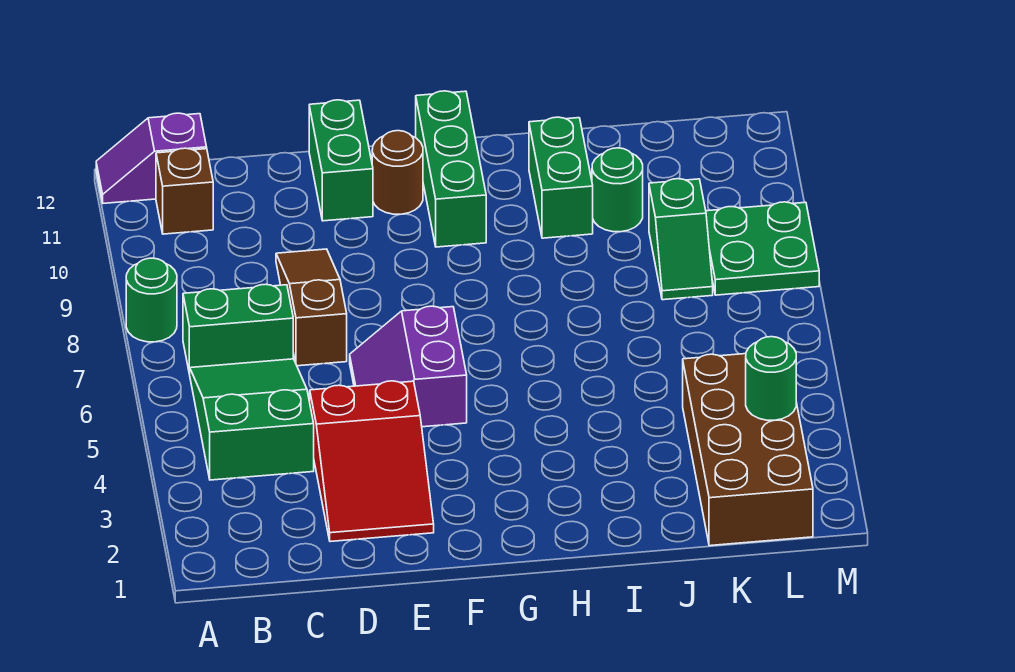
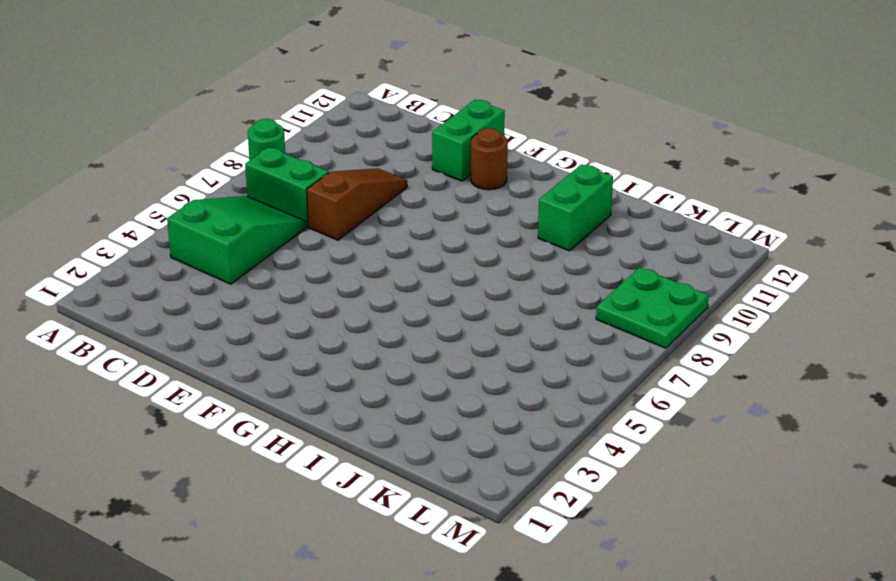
none -> purple 1x2 slope [96,113,207,203]
none -> brown 1x1 brick [156,148,213,234]
none -> red 2x3 slope [310,381,434,542]

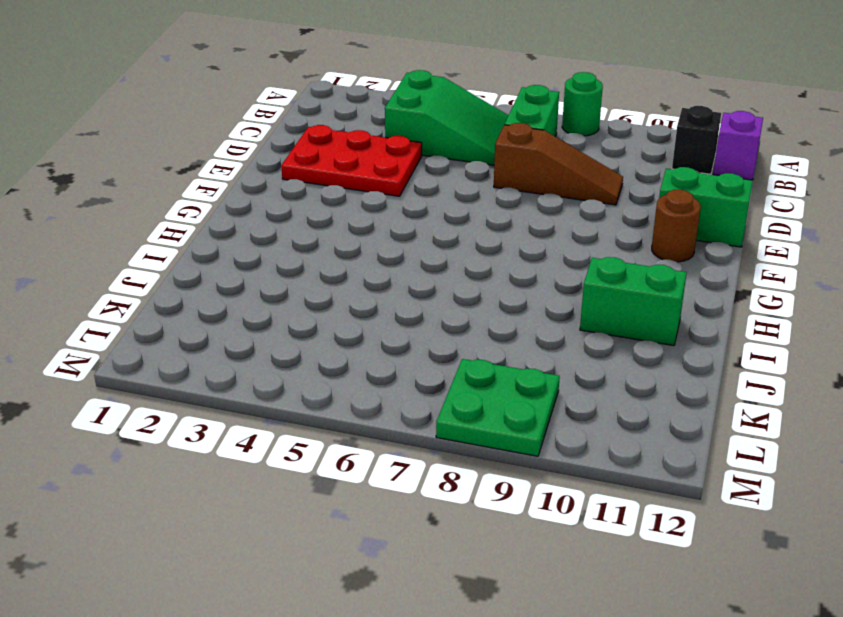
black 1x1 brick [672,106,721,174] -> brown 1x1 brick [156,148,213,234]
red 2x3 plate [281,125,422,196] -> red 2x3 slope [310,381,434,542]
none -> purple 2x2 slope [350,306,467,427]
none -> green 1x3 brick [416,91,486,247]
none -> green 1x1 round brick [592,148,643,232]

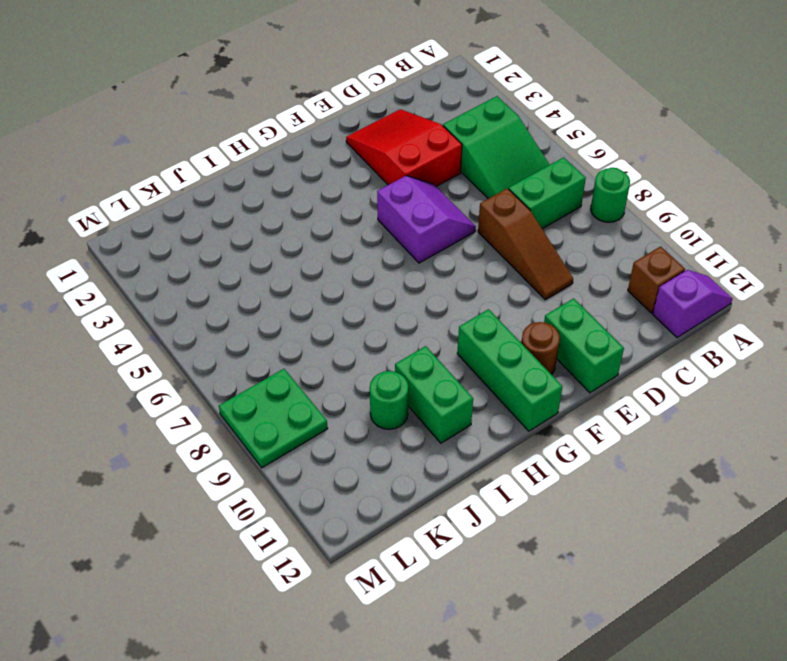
none -> brown 2x4 brick [683,354,813,546]
none -> green 1x2 slope [649,179,713,300]
none -> green 1x1 round brick [746,337,796,420]

